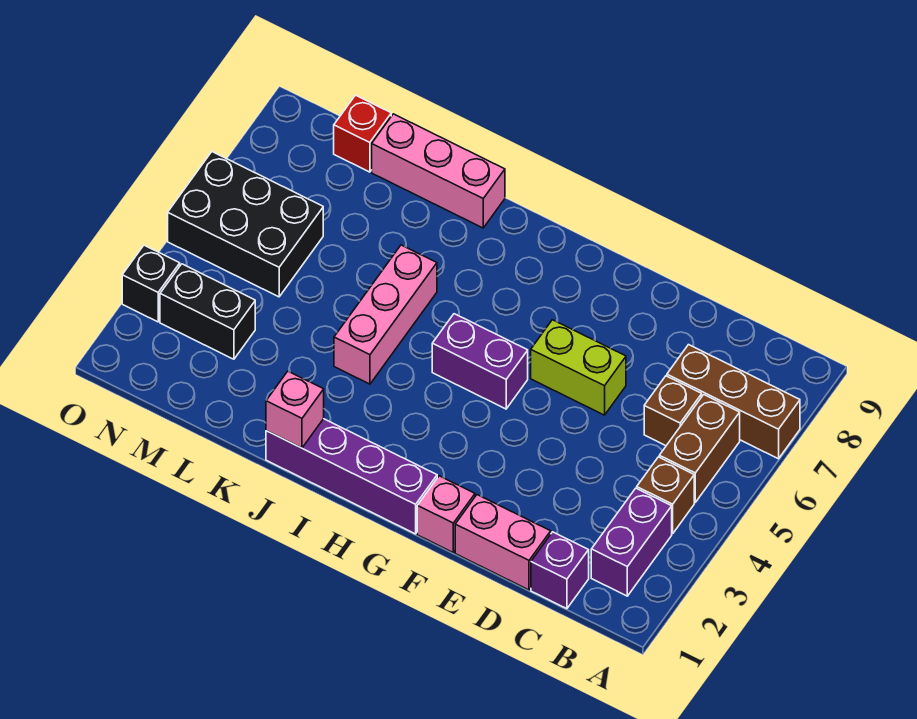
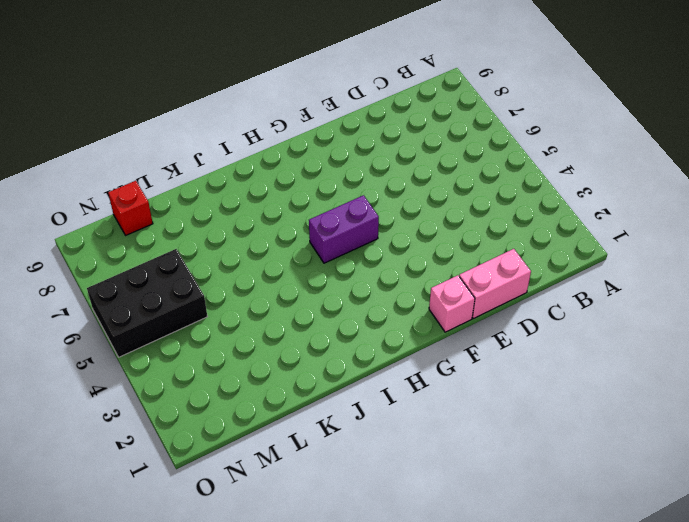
none -> brown 1x3 brick [667,345,800,459]
none -> purple 1x2 brick [591,488,672,596]
none -> brown 1x1 brick [637,457,694,534]

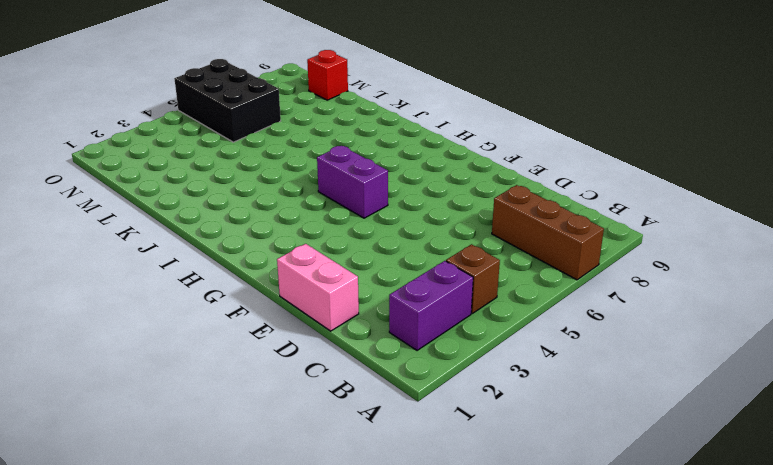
none -> brown 1x2 brick [659,395,740,502]
none -> purple 1x1 brick [531,532,589,609]
none -> brown 1x1 brick [644,376,702,446]

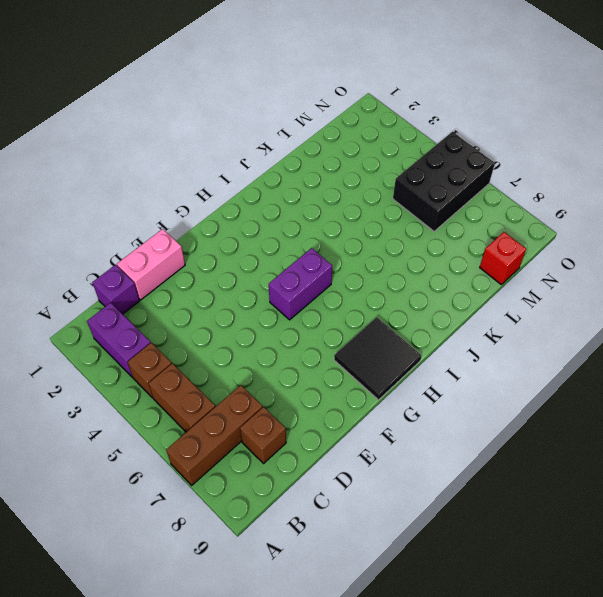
brown 1x1 brick [240,407,286,463] -> brown 1x1 brick moved to [644,376,702,446]
black 2x2 tile [334,317,422,400] -> none
none -> lime 1x2 brick [531,320,626,415]
none -> pink 1x1 brick [417,476,475,552]
none -> purple 1x4 brick [266,419,437,534]

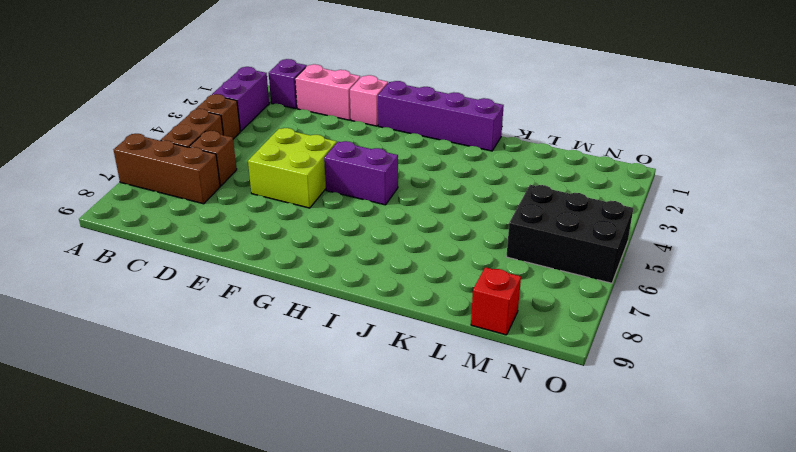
lime 2x2 brick [248,128,337,208] -> lime 1x2 brick [531,320,626,415]
none -> pink 1x3 brick [334,245,437,384]
none -> pink 1x3 brick [372,114,505,228]
none -> black 1x2 brick [160,264,255,359]

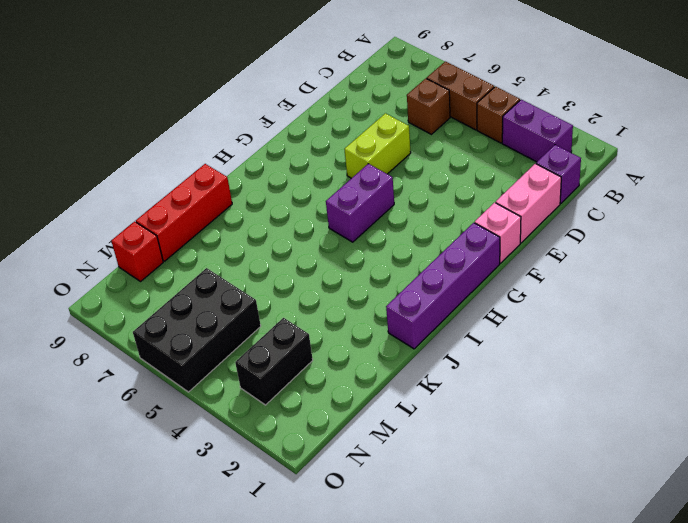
red 1x3 brick [136,164,232,261] -> pink 1x3 brick [372,114,505,228]
none -> brown 1x3 brick [667,345,800,459]
none -> pink 1x3 brick [334,245,437,384]
none -> black 1x1 brick [122,245,180,322]

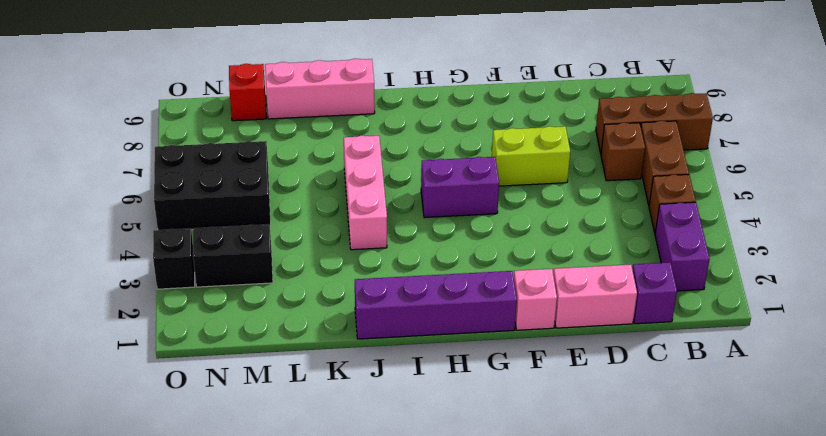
none -> pink 1x1 brick [266,371,324,448]

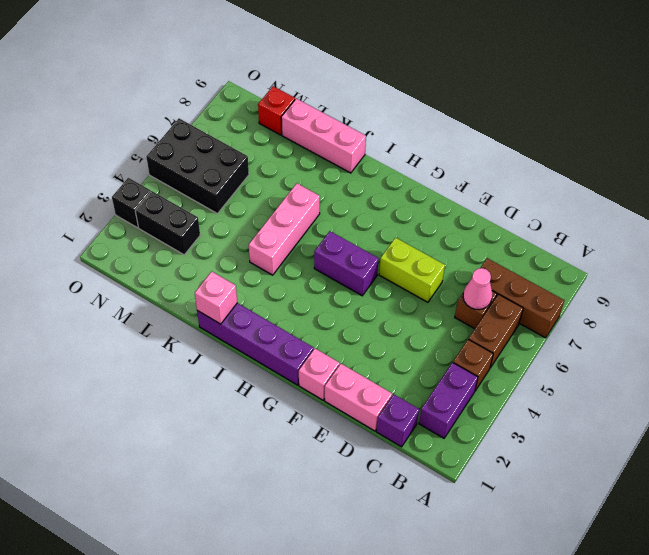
pink 1x1 cone [463,268,492,310] -> none

